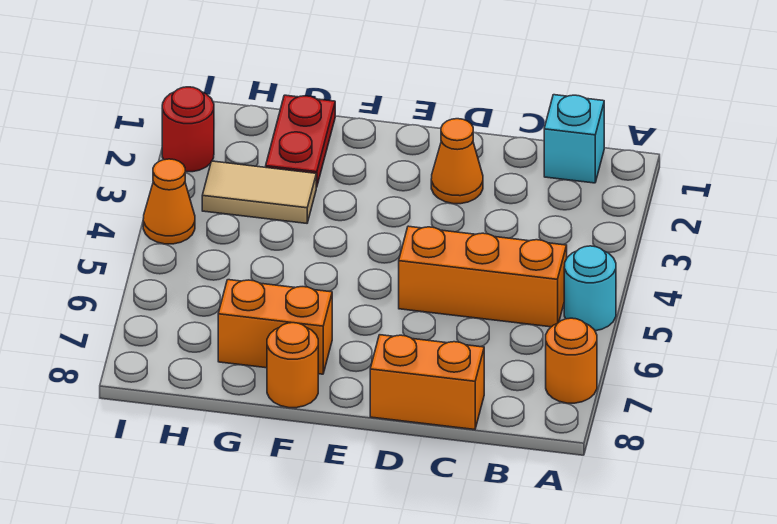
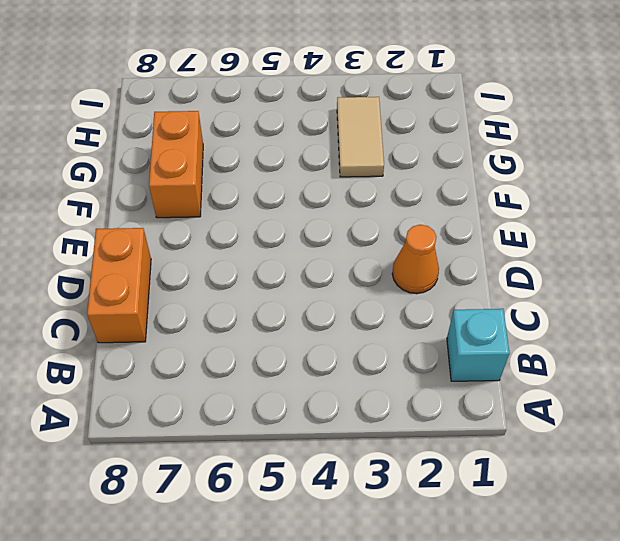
none -> cyan 1x1 round brick [564,246,616,331]
none -> orange 1x1 round brick [546,318,597,403]
none -> orange 1x3 brick [399,226,567,327]

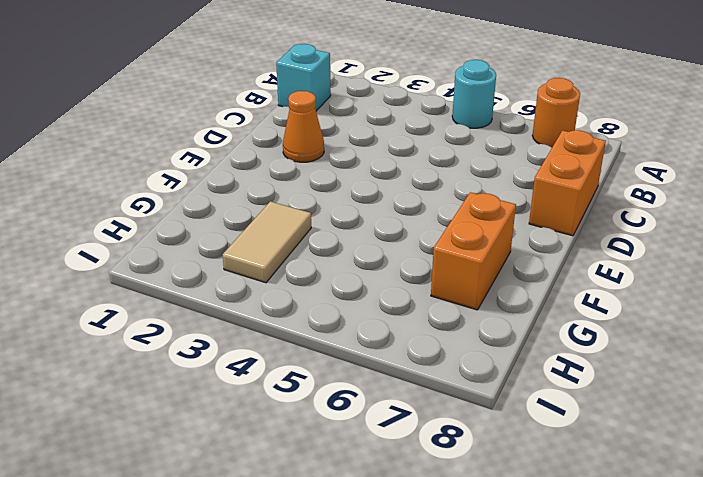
none -> orange 1x3 brick [399,226,567,327]
none -> orange 1x1 round brick [267,323,318,408]
none -> red 1x2 plate [266,95,335,187]

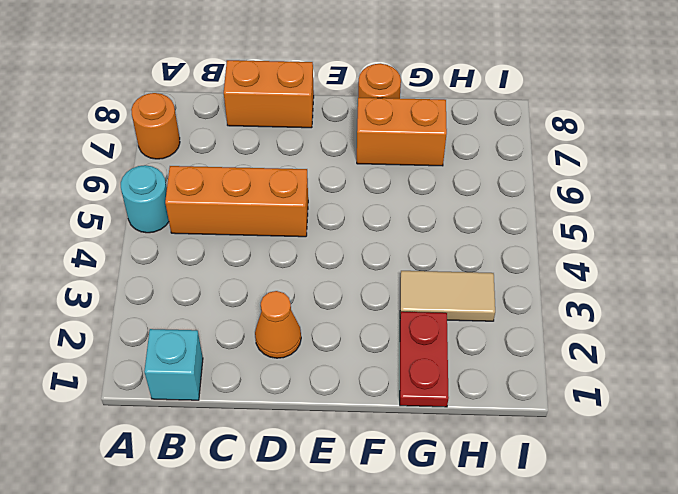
none -> red 1x1 round brick [162,87,214,172]
none -> orange 1x1 cone [143,159,195,244]

